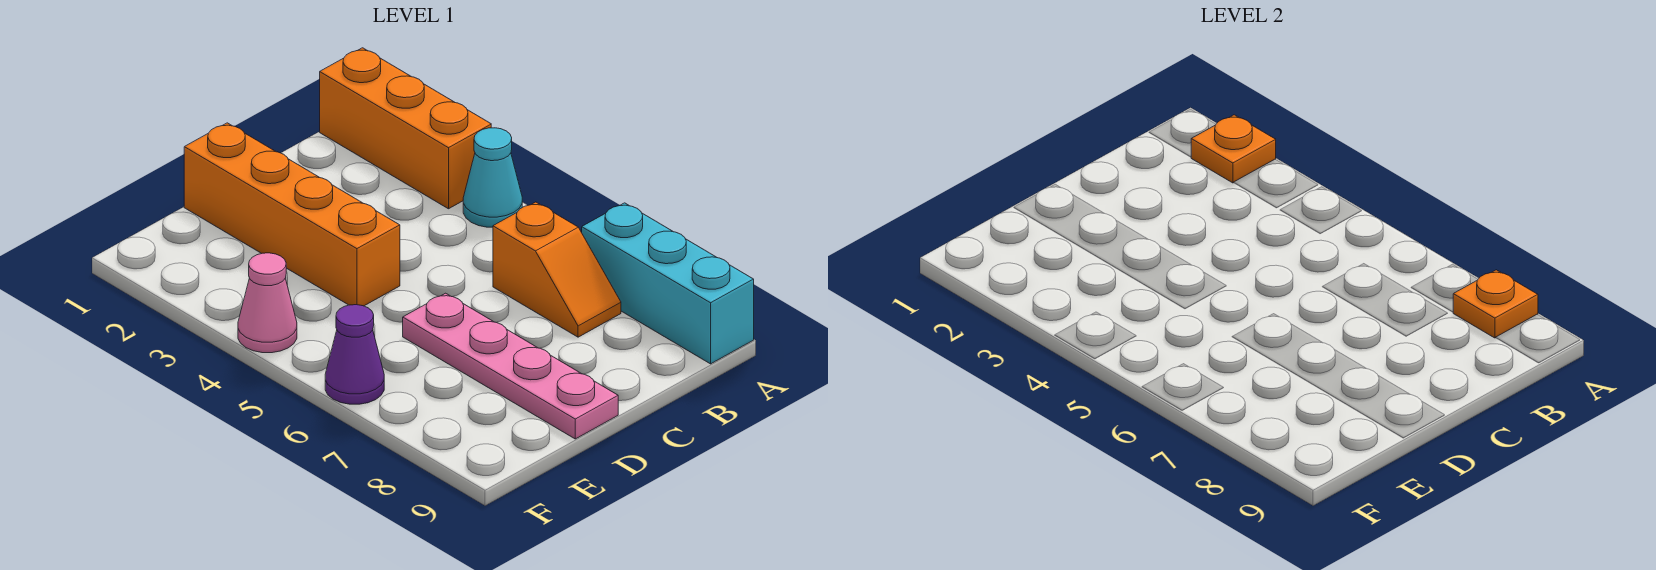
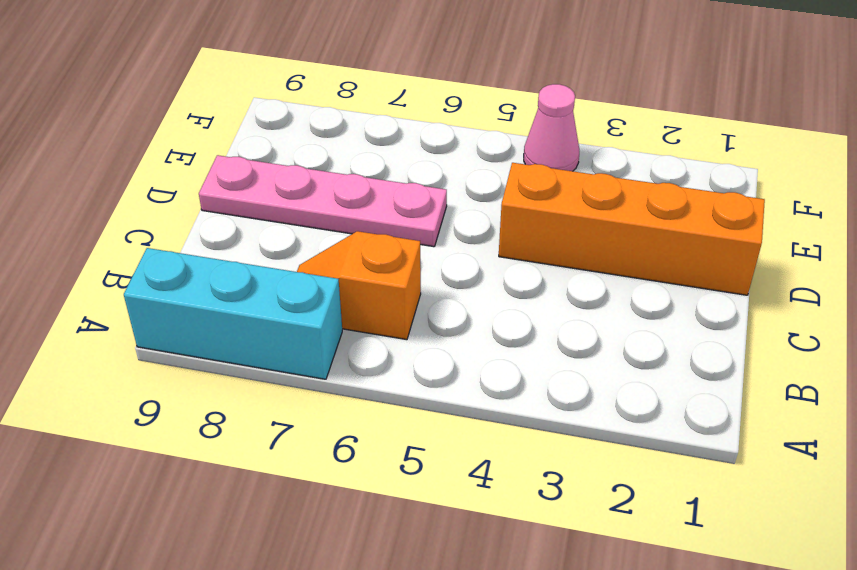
none -> orange 1x3 brick [320,48,491,209]
none -> cyan 1x1 cone [463,128,522,227]

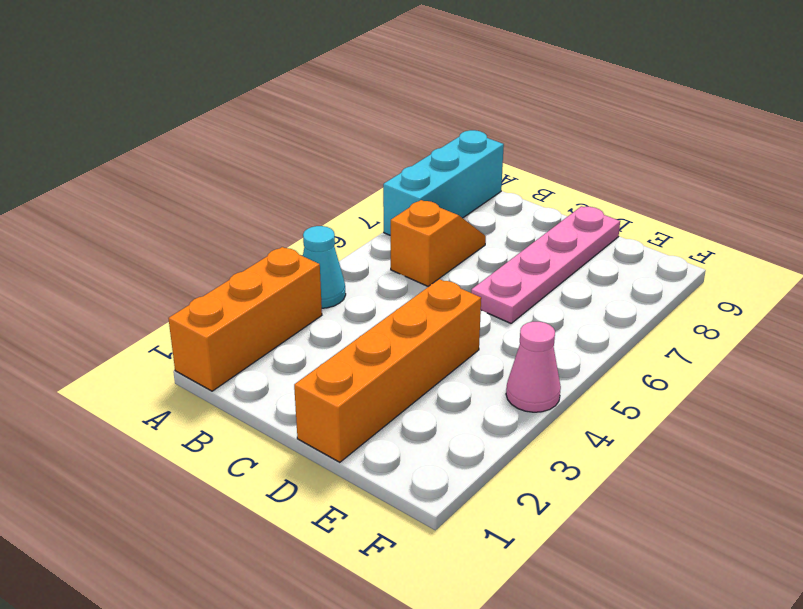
none -> purple 1x1 cone [325,305,384,404]
none -> orange 1x1 plate [1191,115,1276,183]

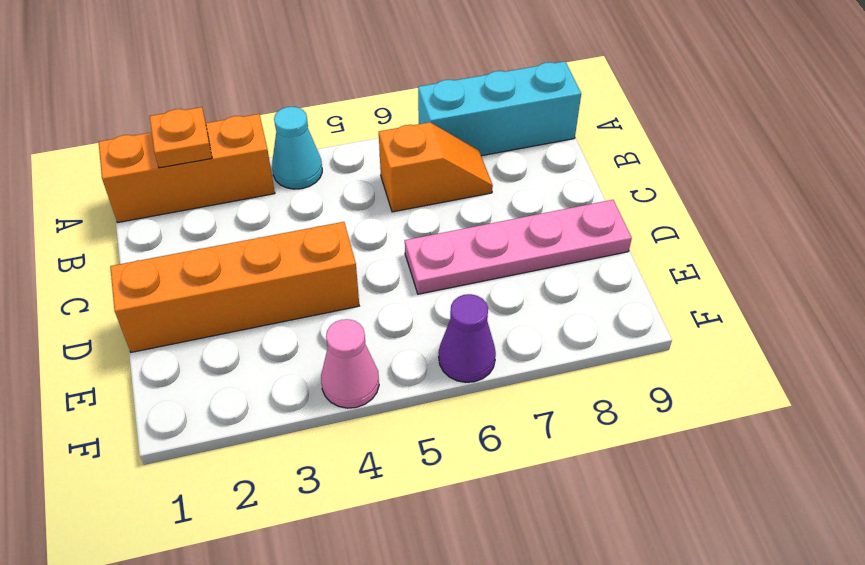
none -> orange 1x1 plate [1453,270,1538,338]

